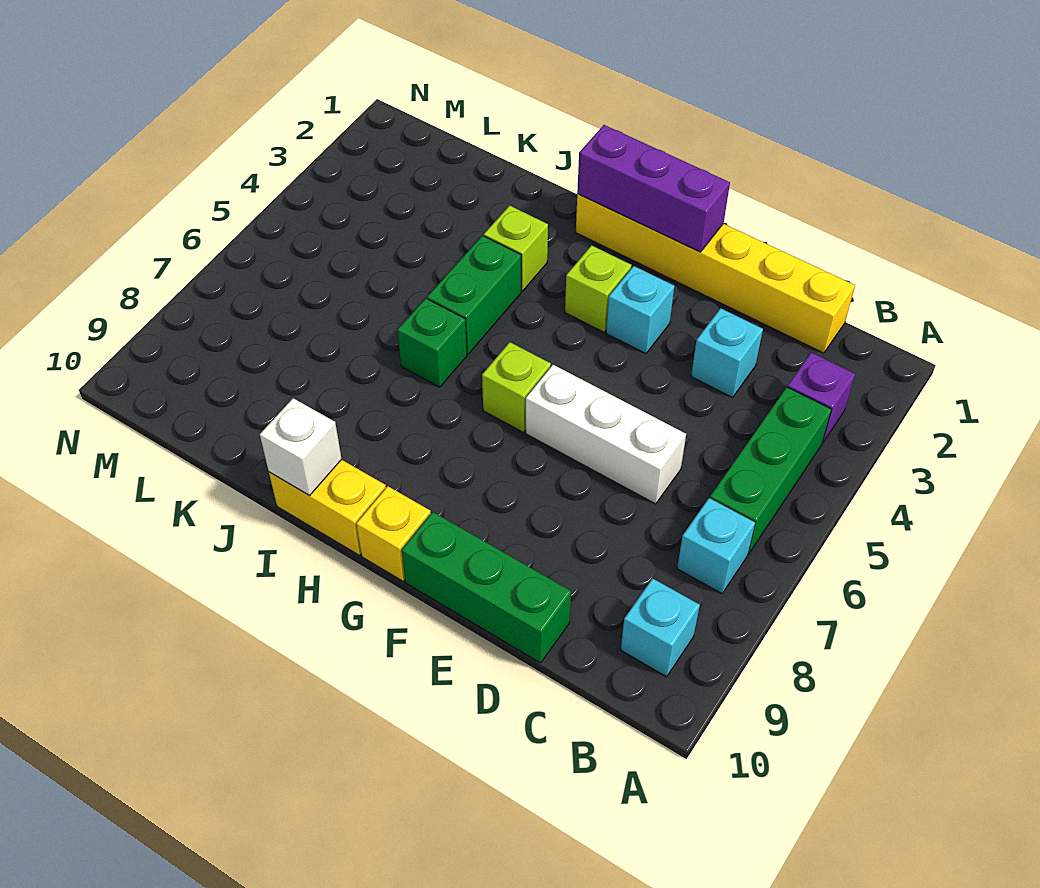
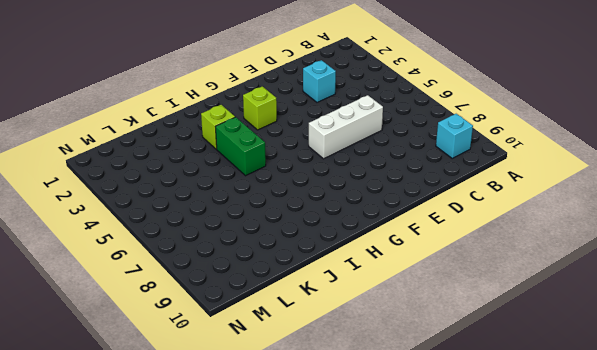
none -> purple 1x1 brick [788,352,855,443]
none -> green 1x3 brick [710,387,832,554]
none -> cyan 1x1 brick [677,498,755,593]

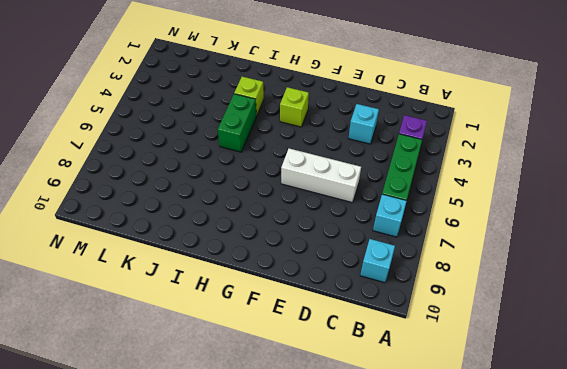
none -> yellow 1x6 brick [576,194,855,353]
none -> green 1x3 brick [402,512,571,663]
none -> cyan 1x1 brick [606,266,674,354]

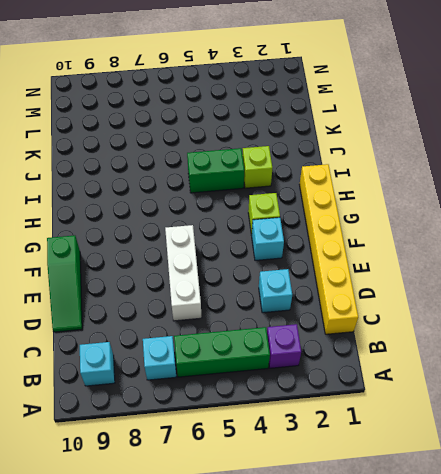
green 1x3 slope [47,235,82,332] -> green 1x3 brick [402,512,571,663]
none -> lime 1x1 brick [482,342,551,432]
none -> yellow 1x1 brick [356,486,431,581]
none -> yellow 1x2 brick [269,460,386,555]

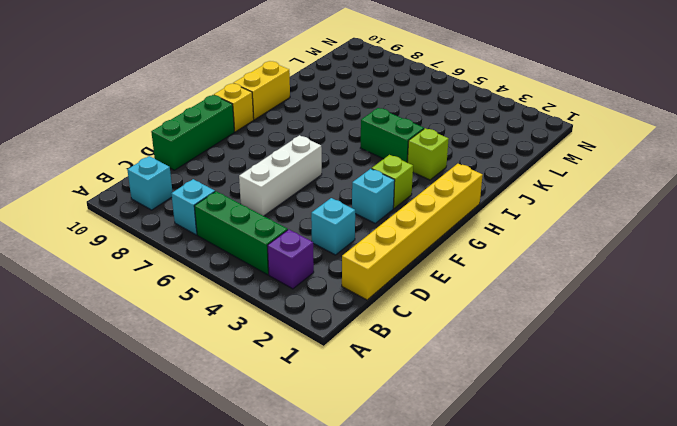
none -> lime 1x1 brick [482,342,551,432]
none -> green 1x1 brick [397,298,467,387]
none -> purple 1x3 brick [577,125,730,252]

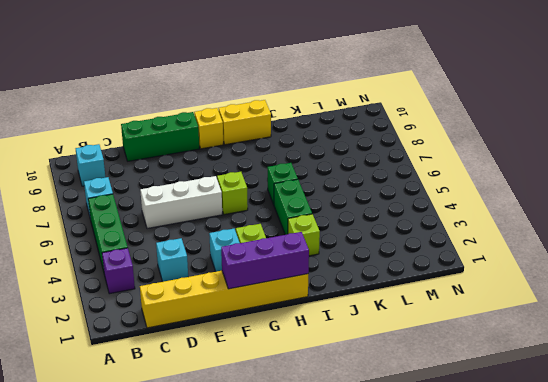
none -> white 1x1 brick [260,398,342,496]

